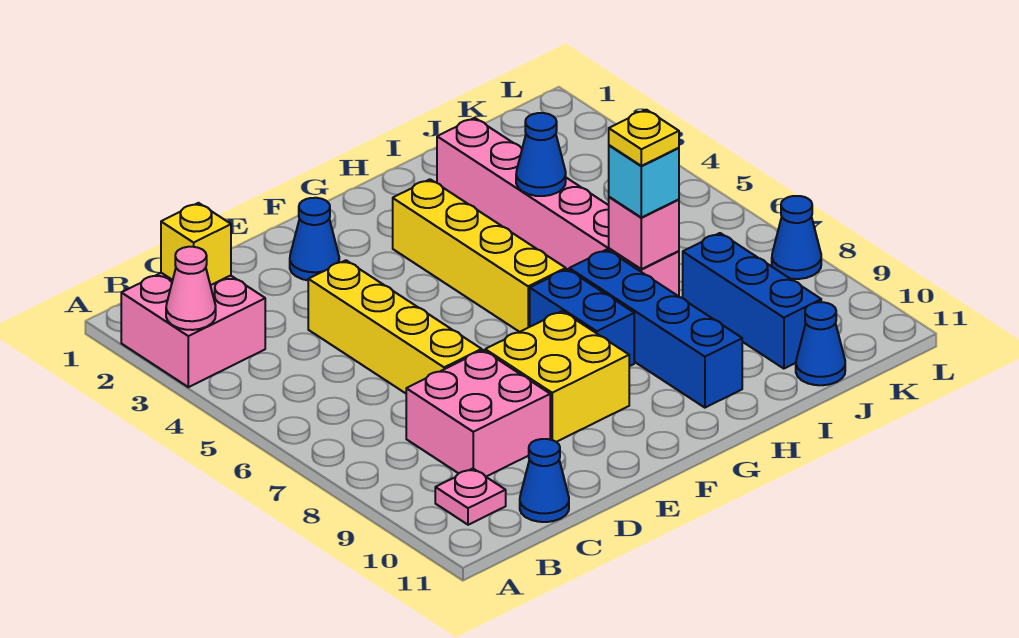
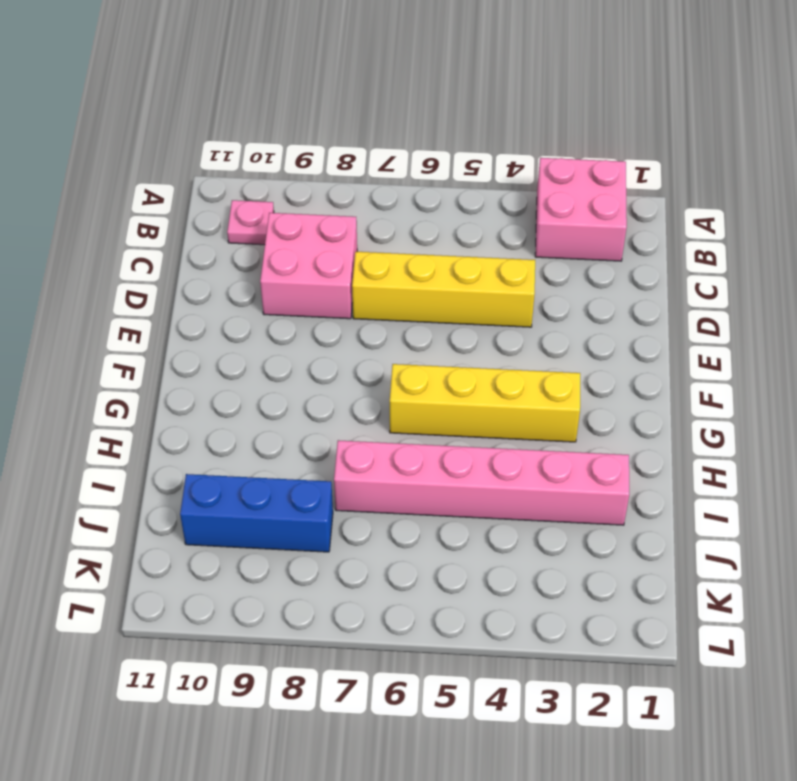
none -> blue 1x1 cone [520,439,569,522]
none -> blue 1x1 cone [290,198,339,280]
none -> yellow 2x2 brick [485,311,629,442]

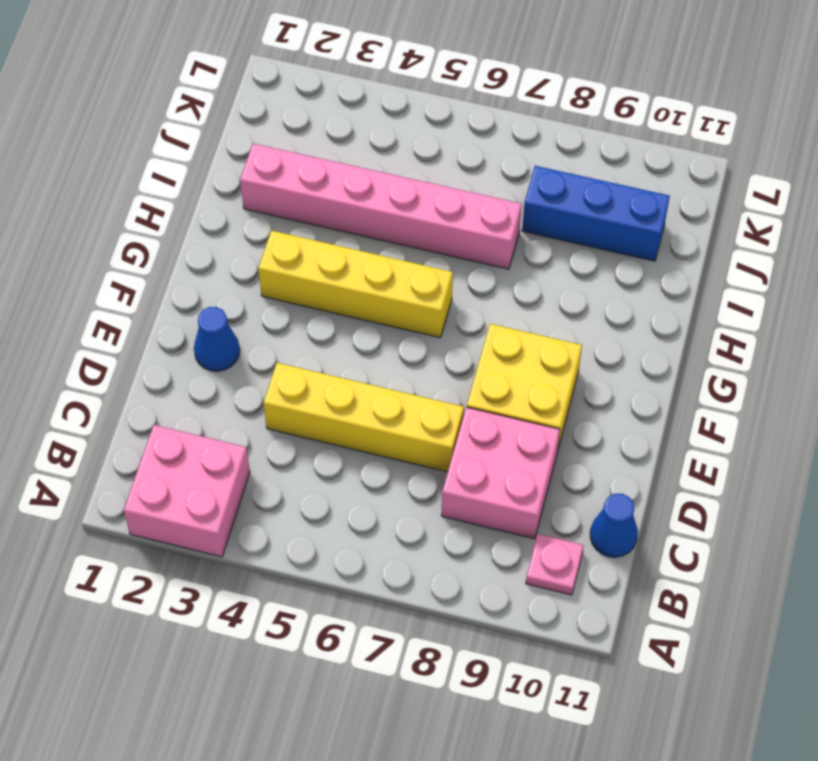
none -> blue 1x2 brick [530,269,634,366]
none -> blue 1x4 brick [569,250,742,408]
none -> blue 1x1 cone [796,302,845,385]

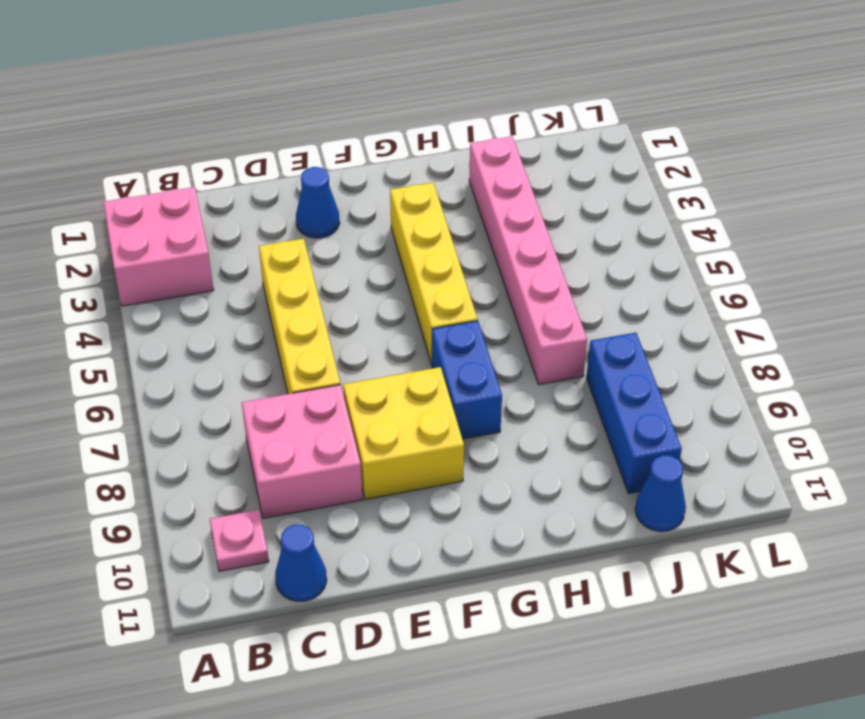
none -> blue 1x4 brick [569,250,742,408]
none -> blue 1x1 cone [772,196,821,279]
none -> pink 1x1 cone [166,247,216,330]

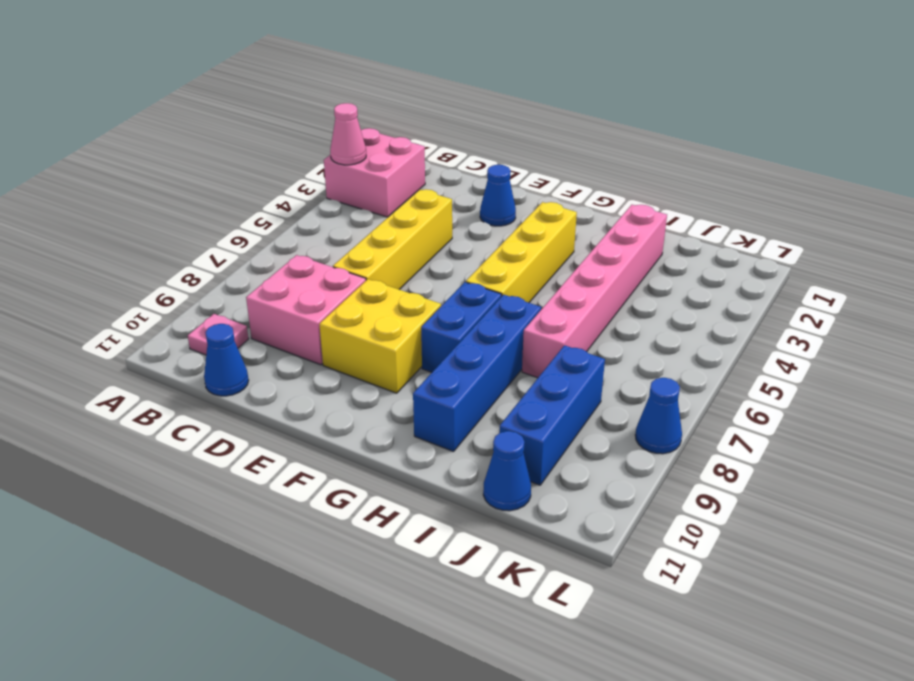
none -> yellow 1x1 brick [161,203,231,285]
none -> blue 1x1 cone [516,113,566,196]
none -> pink 1x1 brick [609,197,679,269]

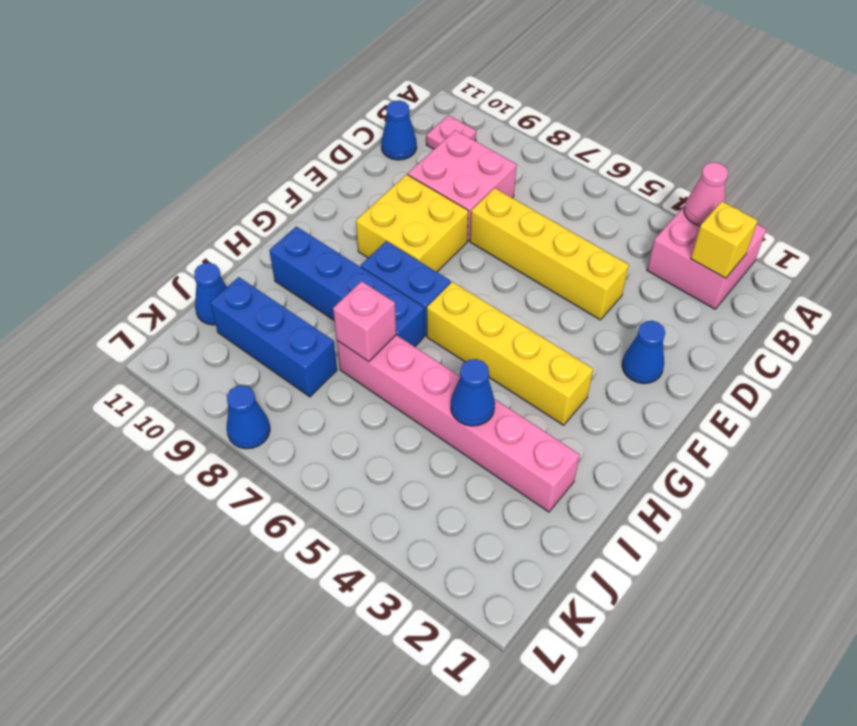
none -> cyan 1x1 brick [609,145,679,218]
none -> yellow 1x1 plate [609,110,679,166]

